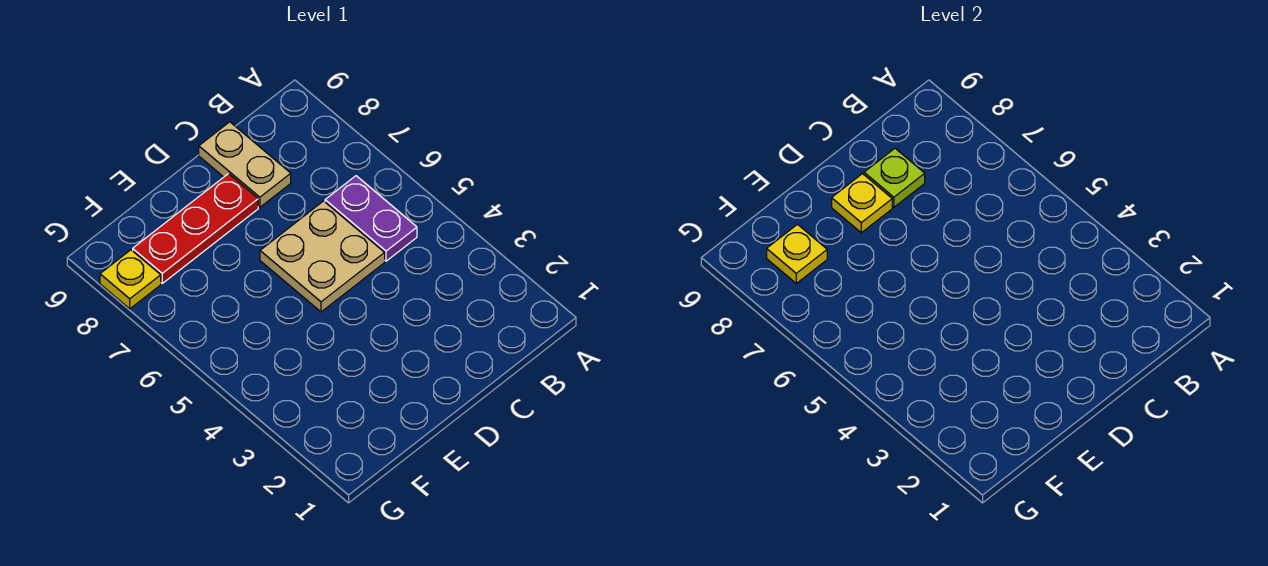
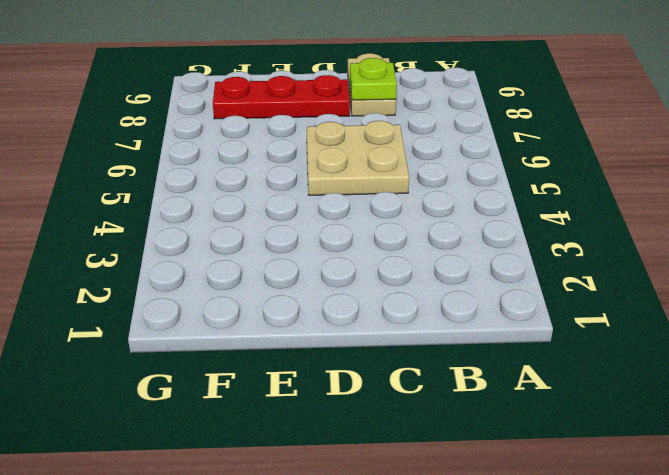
none -> purple 1x2 plate [325,176,417,261]
none -> yellow 1x1 plate [100,250,161,309]

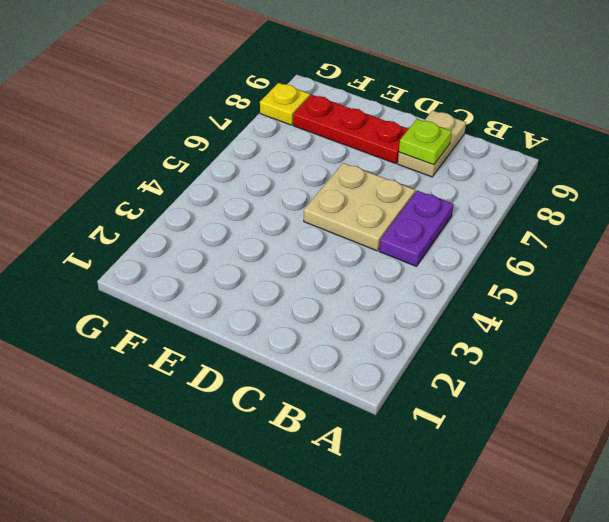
none -> yellow 1x1 plate [832,174,892,233]
none -> yellow 1x1 plate [767,224,827,283]

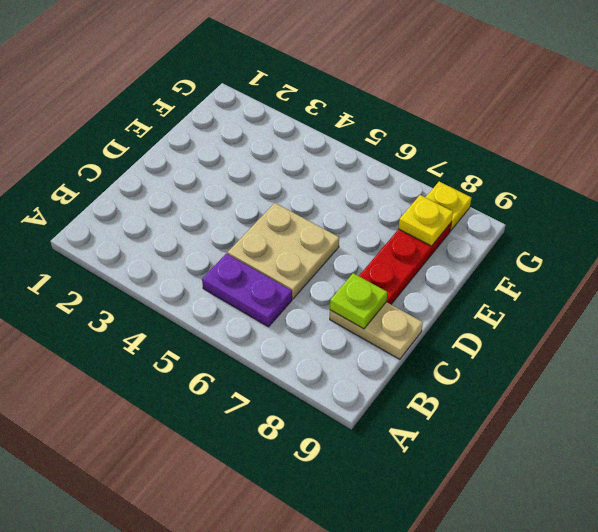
none -> yellow 1x1 plate [832,174,892,233]

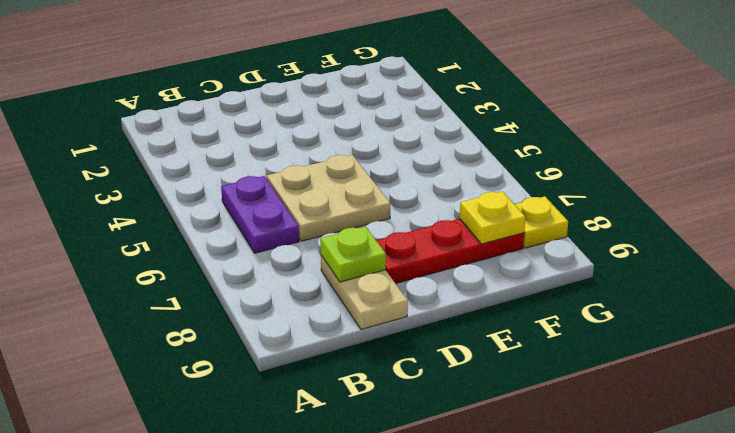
none -> yellow 1x1 plate [832,174,892,233]

